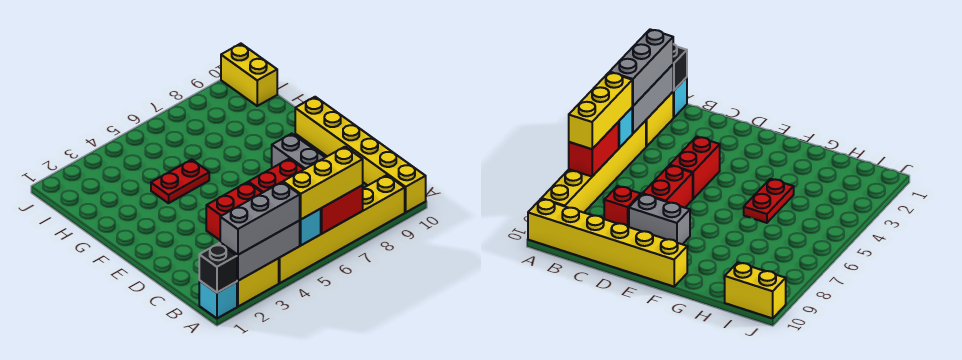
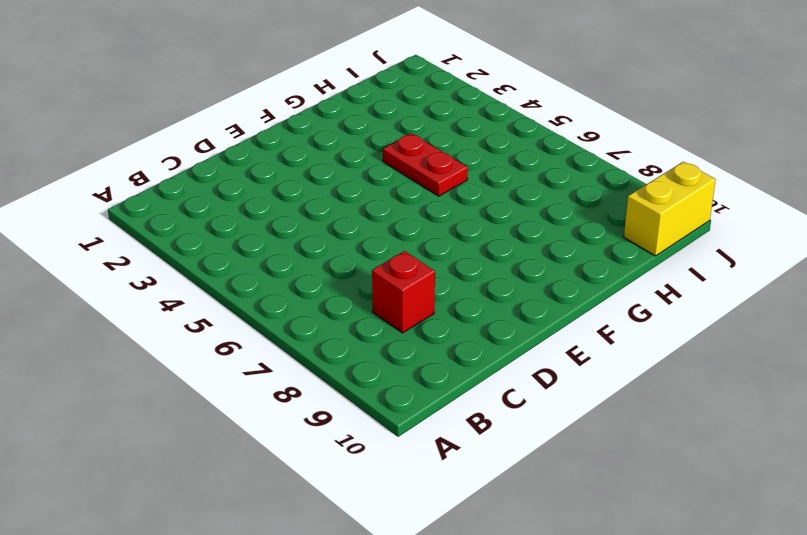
none -> cyan 1x1 brick [199,280,237,318]
none -> yellow 1x2 brick [237,258,279,307]
none -> yellow 1x6 brick [279,175,405,283]

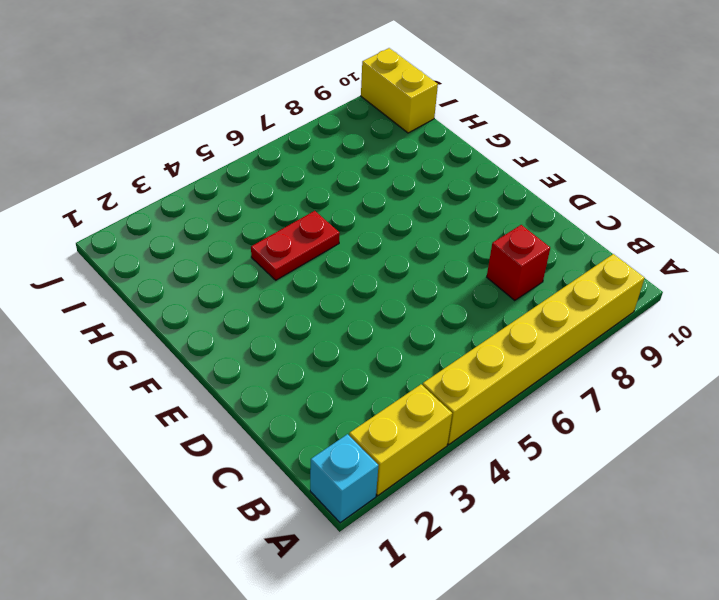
none -> yellow 1x6 brick [295,97,426,212]
none -> red 1x2 brick [206,182,262,240]
none -> red 1x2 brick [248,159,304,193]

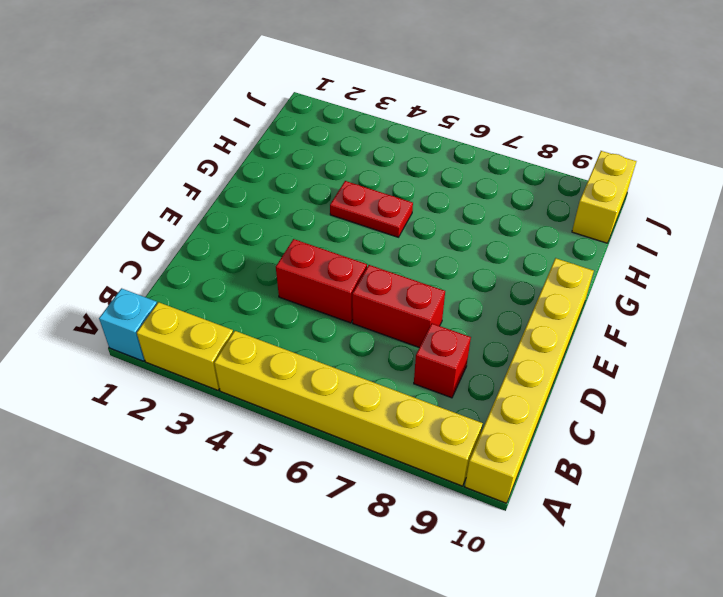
none -> grey 1x2 brick [272,134,325,169]
none -> black 1x1 brick [199,243,237,292]
none -> grey 1x3 brick [220,221,300,281]

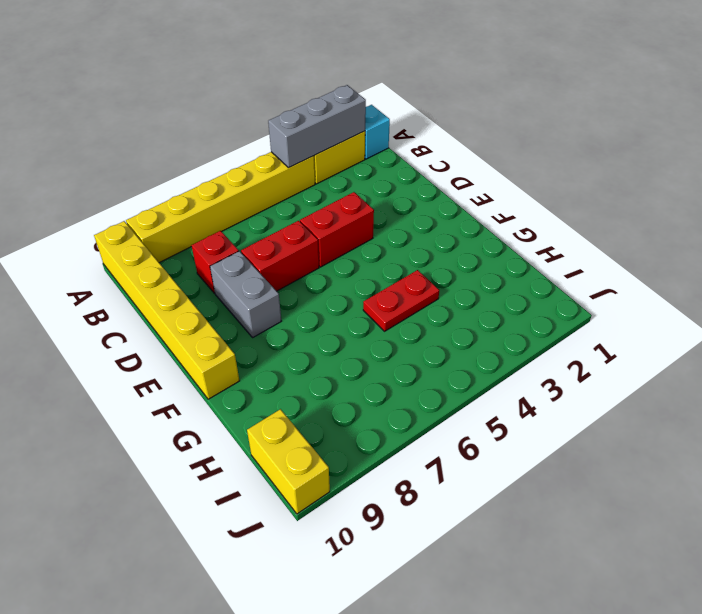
none -> black 1x1 brick [199,243,237,292]
none -> cyan 1x1 brick [299,209,321,245]
none -> red 1x2 brick [321,185,363,234]

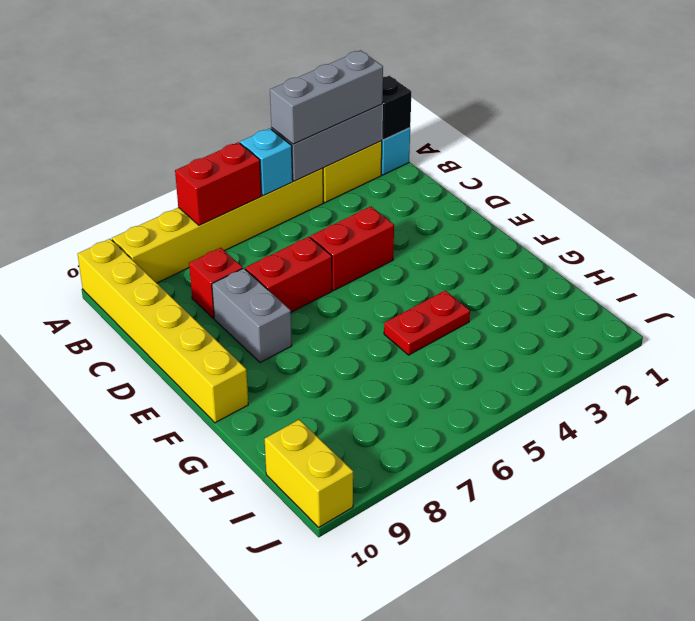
none -> yellow 1x3 brick [283,147,363,219]

